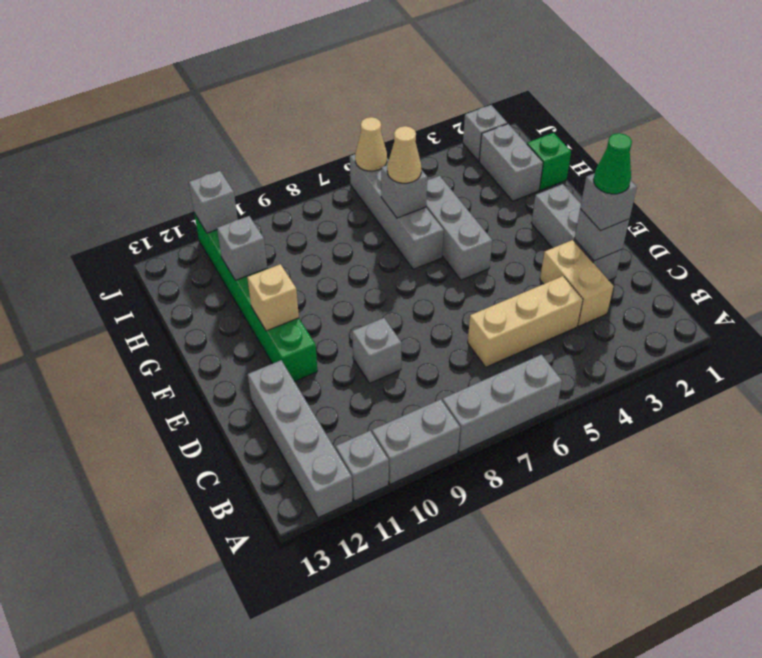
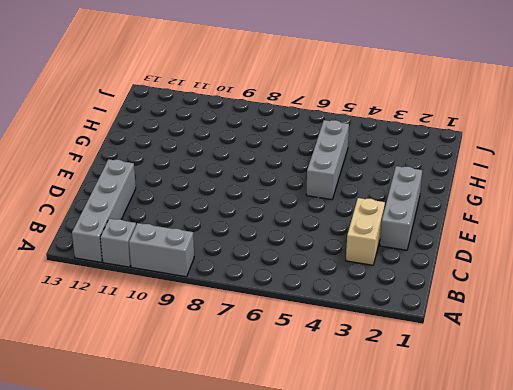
none -> grey 1x3 brick [442,355,562,452]
none -> tan 1x3 brick [468,276,583,367]
none -> grey 1x1 brick [352,318,402,383]

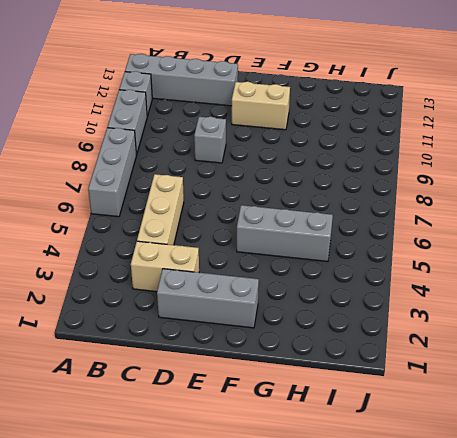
tan 1x2 brick [232,82,290,130] -> green 1x6 brick [194,213,317,381]
none -> grey 1x4 brick [350,154,444,269]
none -> green 1x1 brick [527,133,571,190]
none -> grey 1x2 brick [479,124,543,201]

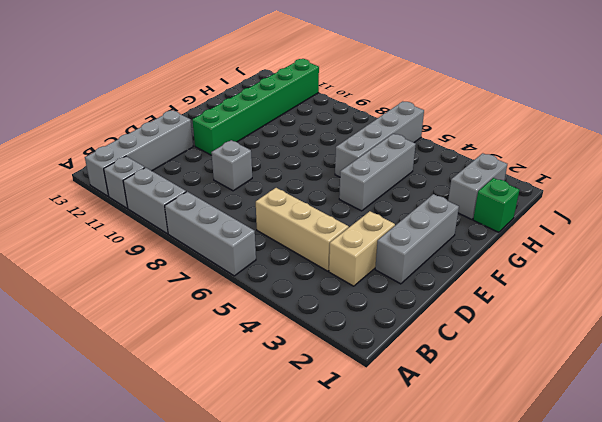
none -> grey 1x1 brick [463,105,507,161]
none -> grey 1x1 brick [575,209,629,261]
none -> tan 1x1 brick [247,264,299,331]

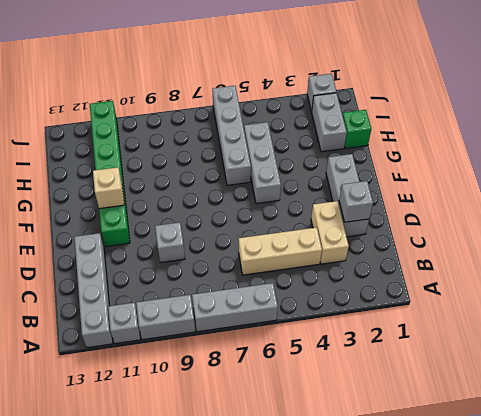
none -> grey 1x1 brick [381,165,427,218]
none -> grey 1x1 brick [217,216,267,280]
none -> tan 1x1 cone [355,117,387,171]

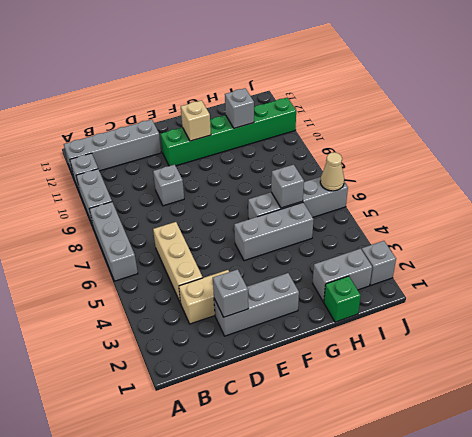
none -> grey 1x1 brick [189,171,238,233]
none -> grey 1x1 brick [580,173,637,231]
none -> tan 1x1 cone [387,126,421,183]

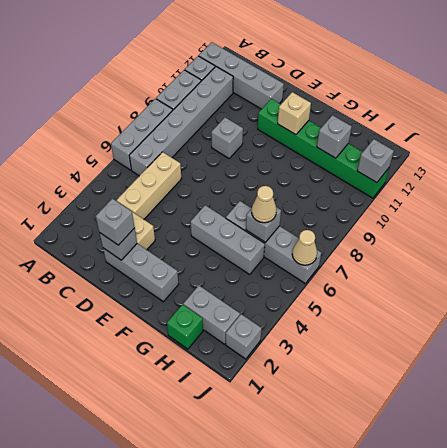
grey 1x6 brick [129,67,233,176] -> none
none -> green 1x1 cone [593,133,632,194]

